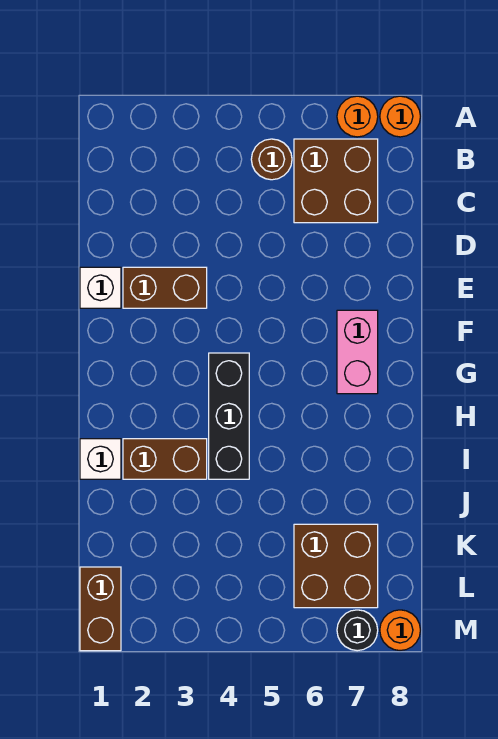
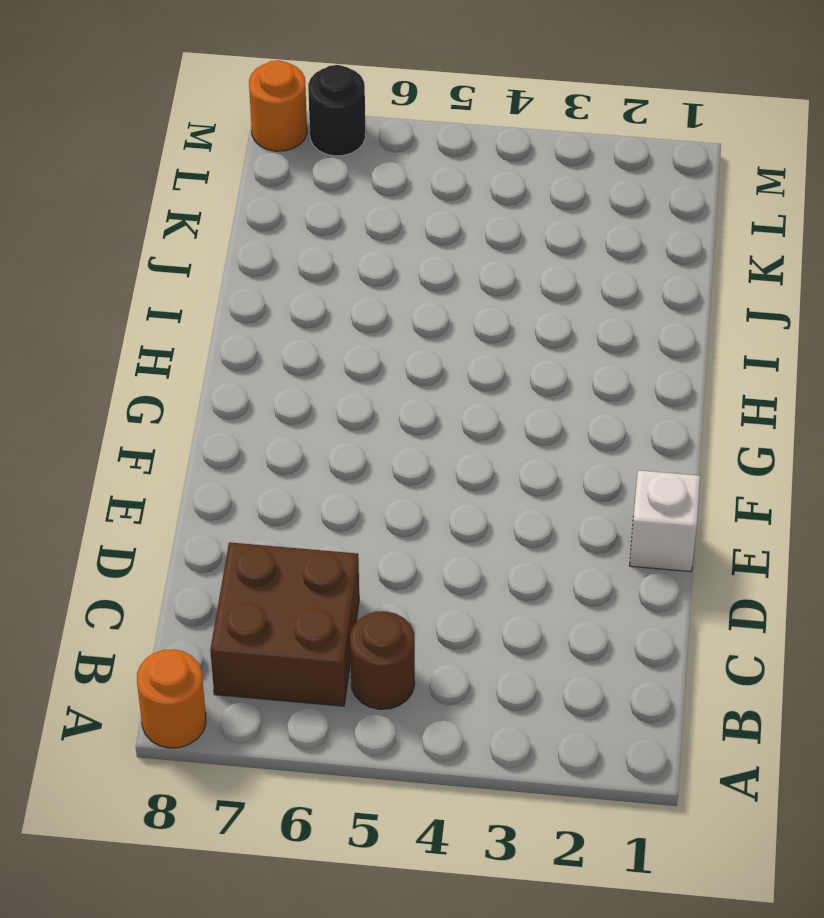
none -> orange 1x1 round brick [337,96,378,137]
none -> brown 1x2 brick [123,267,207,308]
none -> pink 1x2 brick [337,310,378,394]

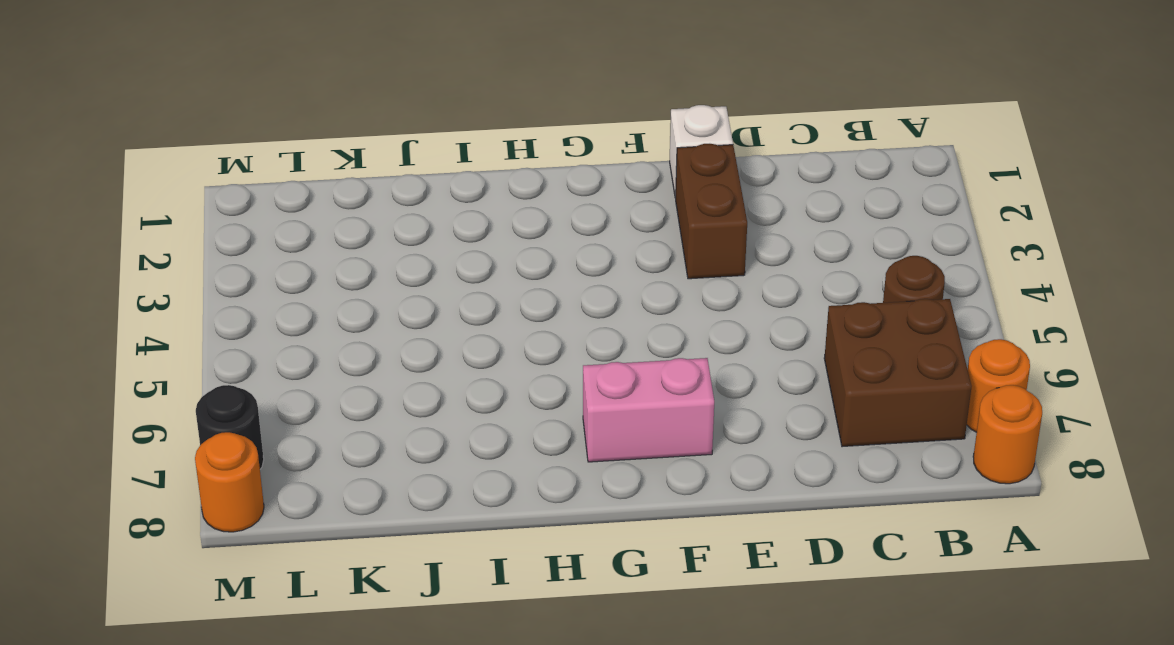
none -> black 1x3 brick [209,353,249,479]
none -> white 1x1 brick [80,439,121,479]
none -> brown 1x2 brick [123,439,207,479]

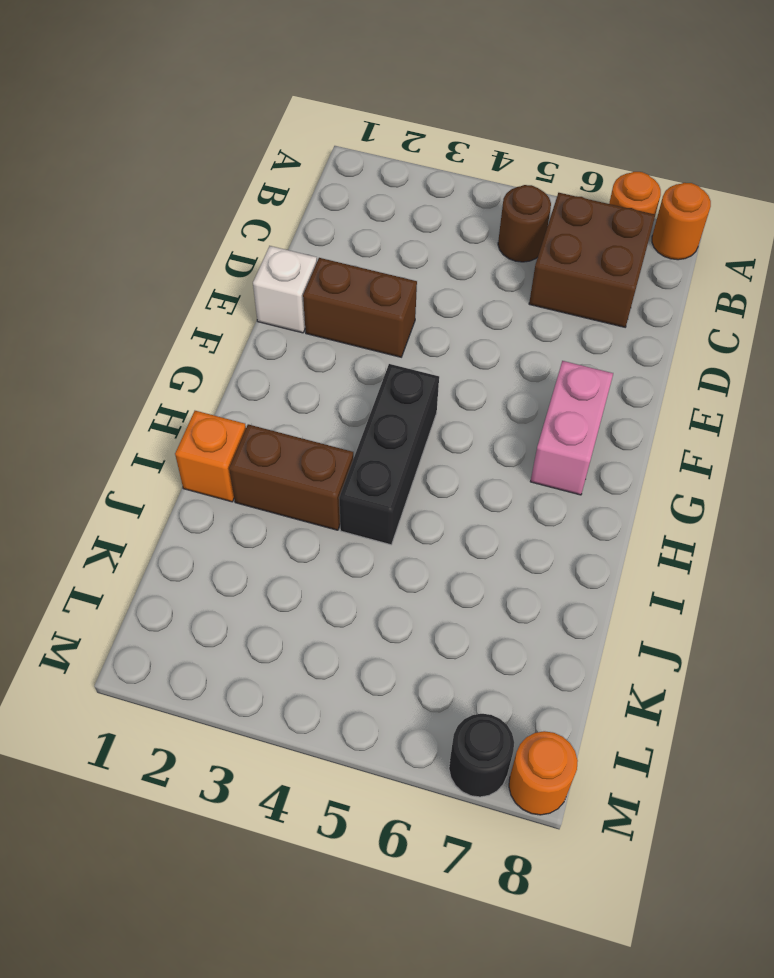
orange 1x1 brick [175,411,246,502] -> white 1x1 brick [80,439,121,479]
none -> brown 2x2 brick [294,524,378,608]
none -> brown 1x2 brick [80,567,121,651]

